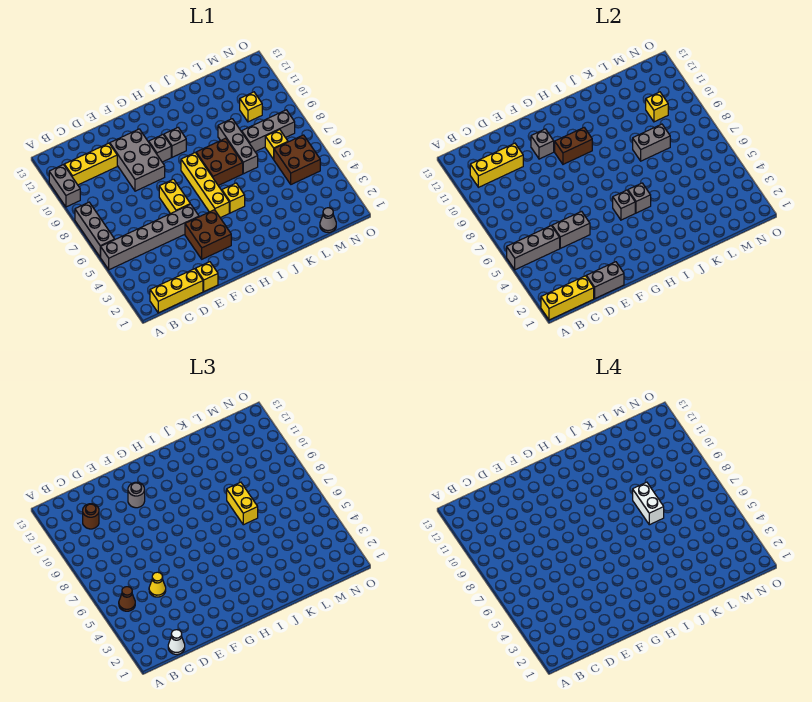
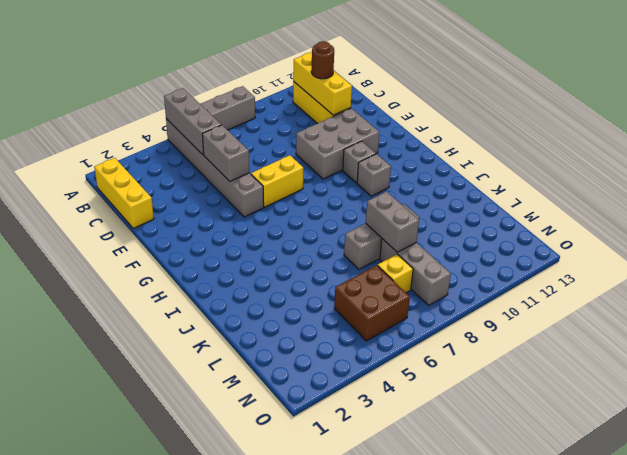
none -> grey 1x2 brick [49,165,80,207]
none -> yellow 1x1 brick [196,262,218,292]
none -> brown 2x2 brick [185,210,231,259]
none -> yellow 1x4 brick [181,153,229,218]

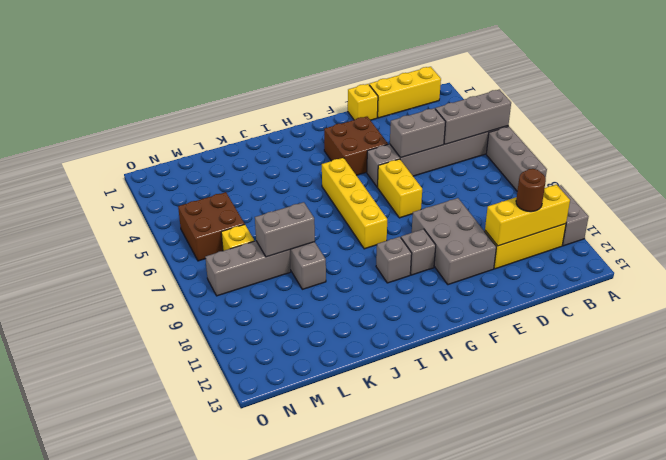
none -> yellow 1x1 brick [222,183,245,213]
none -> brown 2x2 brick [196,138,243,186]
none -> grey 1x1 cone [320,208,336,232]
none -> yellow 1x1 brick [240,92,262,122]

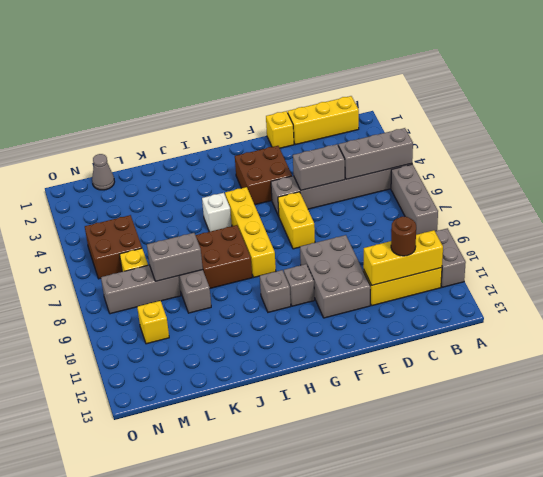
white 1x1 brick [202,193,232,232] -> yellow 1x1 brick [222,183,245,213]
none -> yellow 1x3 brick [541,276,594,320]
none -> grey 1x2 brick [586,262,624,298]
none -> grey 1x1 brick [531,129,554,159]
none -> brown 1x2 brick [555,128,592,164]

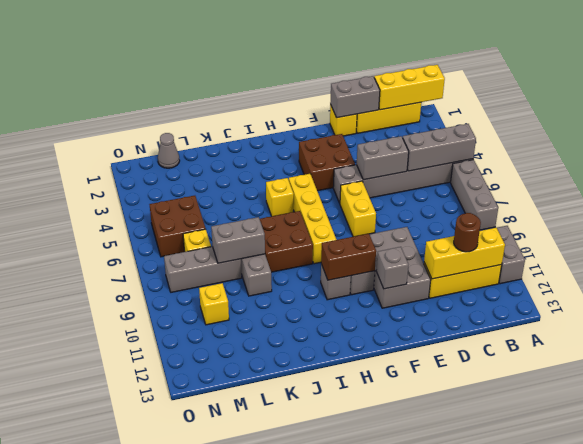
none -> grey 1x1 brick [613,190,635,220]
none -> grey 1x1 brick [628,183,651,213]
none -> yellow 1x1 brick [646,92,668,122]
none -> brown 1x1 cone [119,587,135,611]

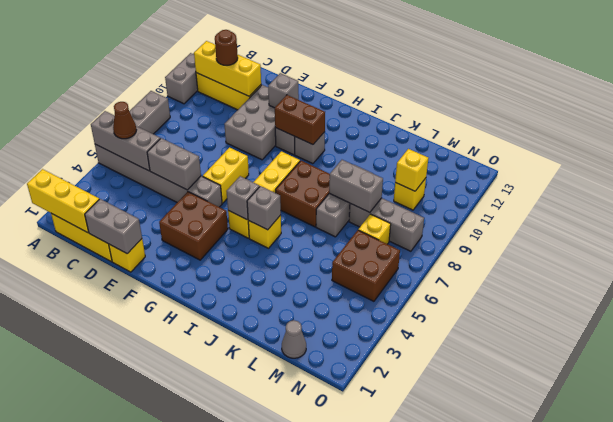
none -> white 1x1 cone [168,630,185,654]
none -> yellow 1x1 cone [149,572,166,597]
none -> grey 1x1 round brick [128,482,145,508]
none -> yellow 1x2 brick [227,482,258,525]

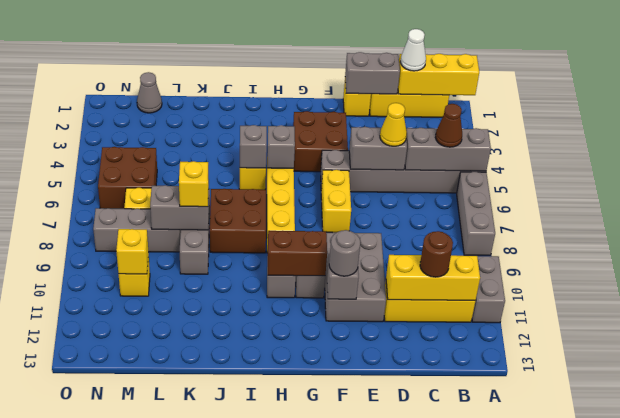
yellow 1x1 brick [179,161,209,207] -> yellow 1x2 brick [227,482,258,525]
none -> white 1x2 brick [633,482,664,525]

